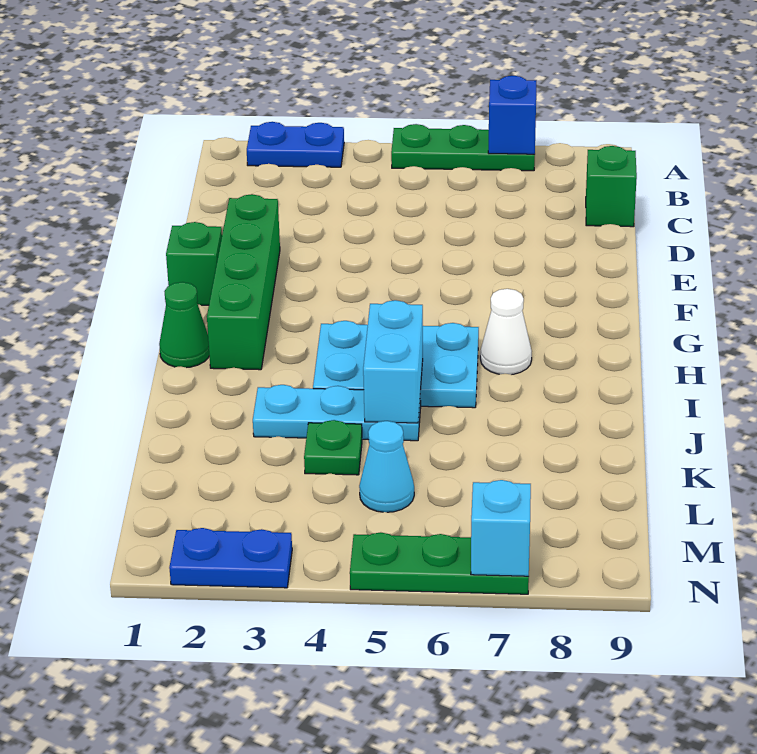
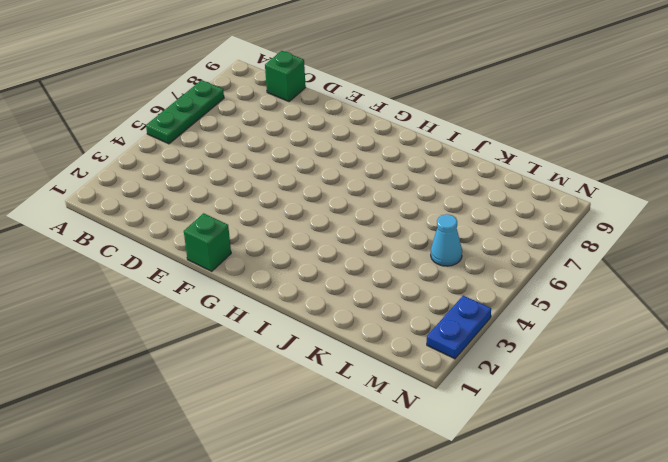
none -> blue 1x2 plate [247,122,344,167]
none -> green 1x4 brick [207,194,280,370]
none -> green 1x1 cone [159,282,209,368]

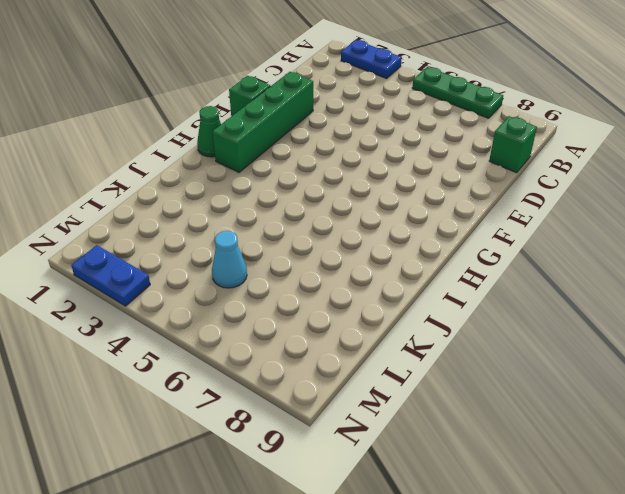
none -> cyan 2x3 plate [313,321,479,408]
none -> white 1x1 cone [480,289,532,375]
none -> cyan 1x3 plate [253,385,421,441]

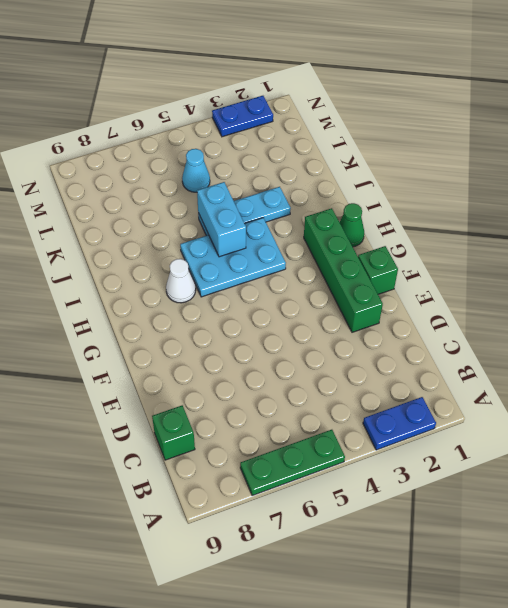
none -> green 1x1 plate [304,420,362,475]
none -> green 1x3 plate [350,532,529,594]
none -> blue 1x1 brick [488,76,536,154]

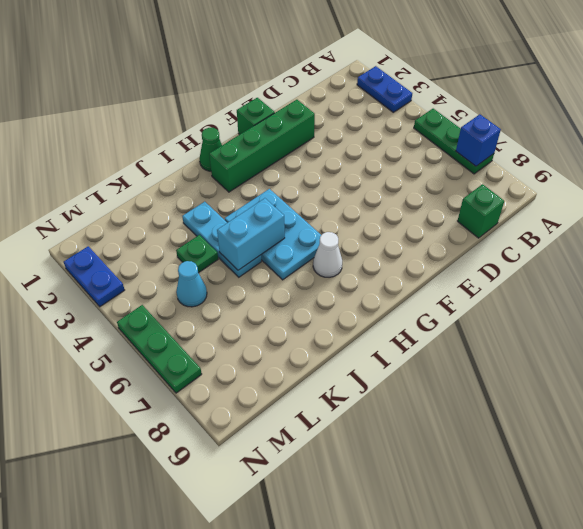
none -> cyan 1x1 brick [471,480,531,576]

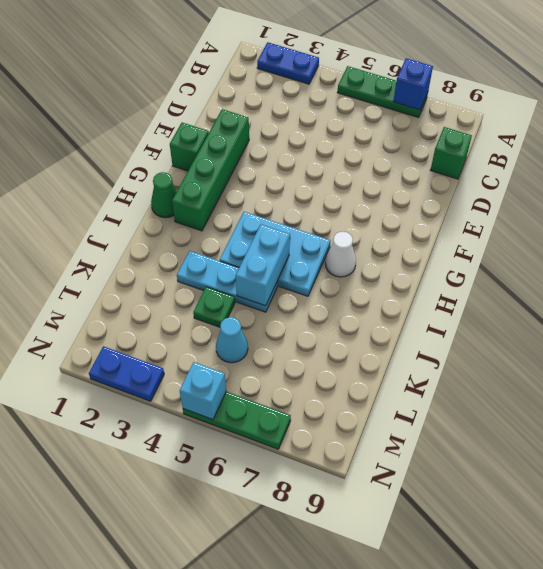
cyan 1x1 brick [180,362,226,420] -> cyan 1x1 brick moved to [471,480,531,576]

